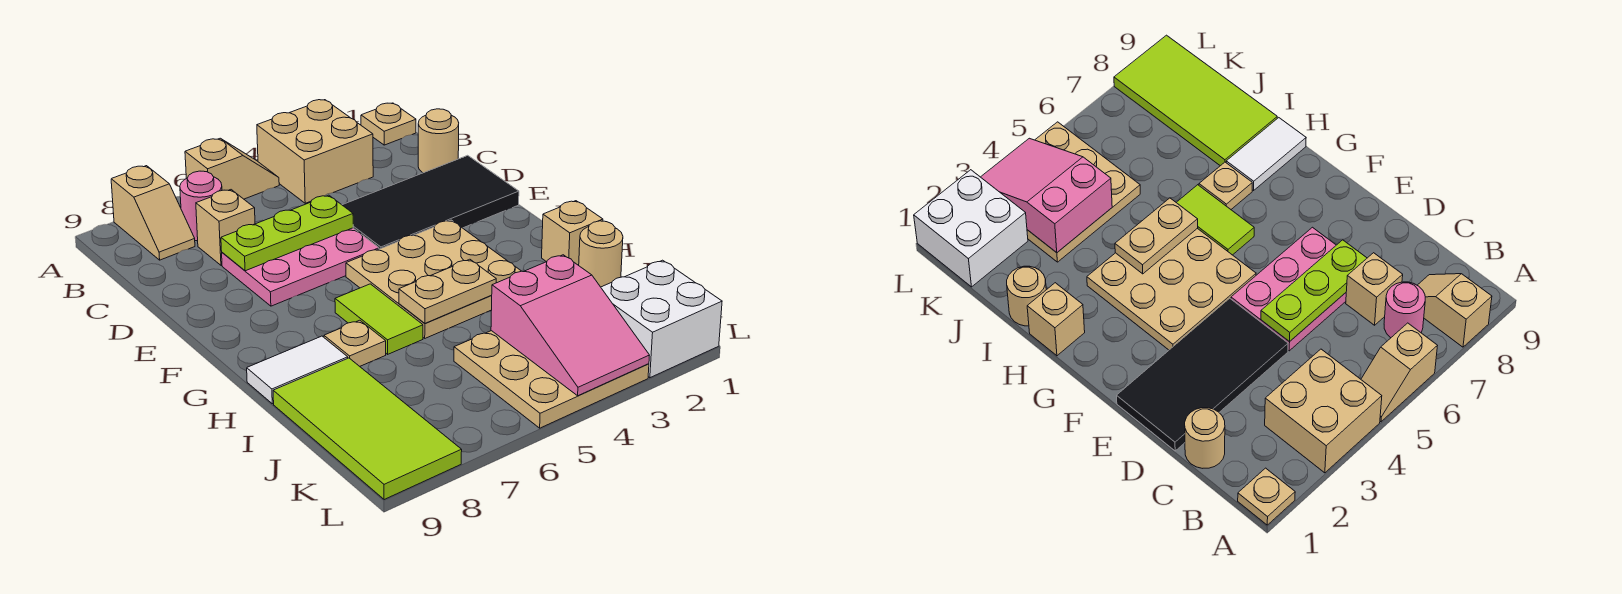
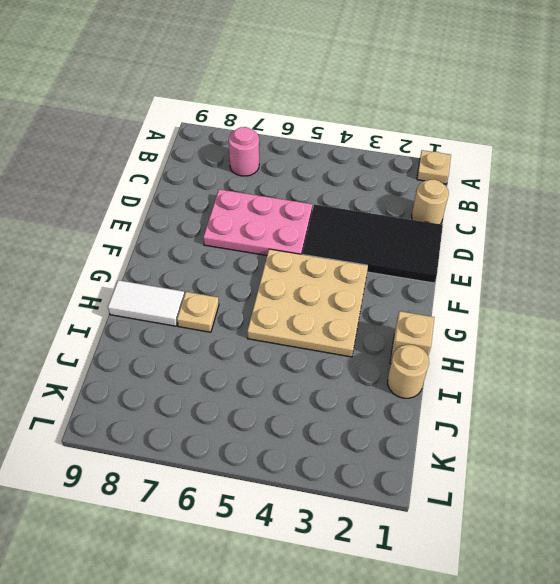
none -> tan 2x2 brick [257,100,373,203]
none -> tan 1x2 slope [185,138,279,199]
none -> tan 1x2 slope [111,166,195,260]

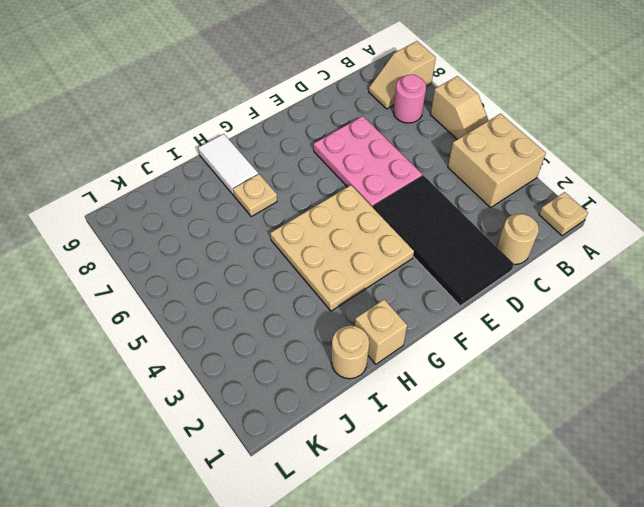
none -> tan 1x1 brick [196,190,255,265]
none -> lime 1x2 tile [335,284,423,354]
none -> lime 2x4 tile [273,358,462,500]

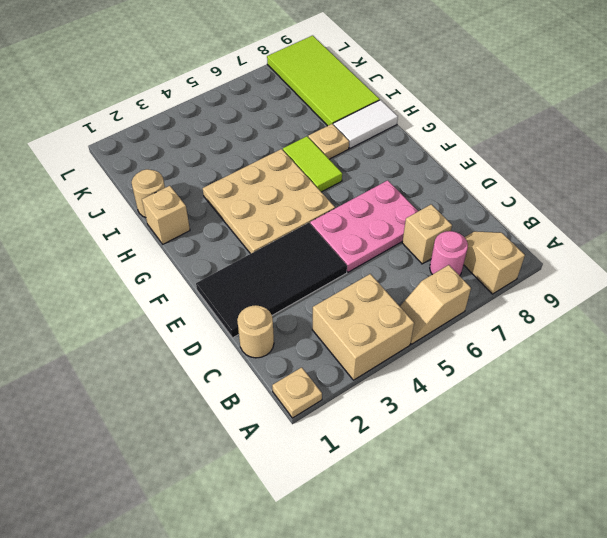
none -> tan 3x3 plate [454,331,649,428]
none -> white 2x2 brick [601,260,722,378]
none -> lime 1x3 plate [221,195,353,271]

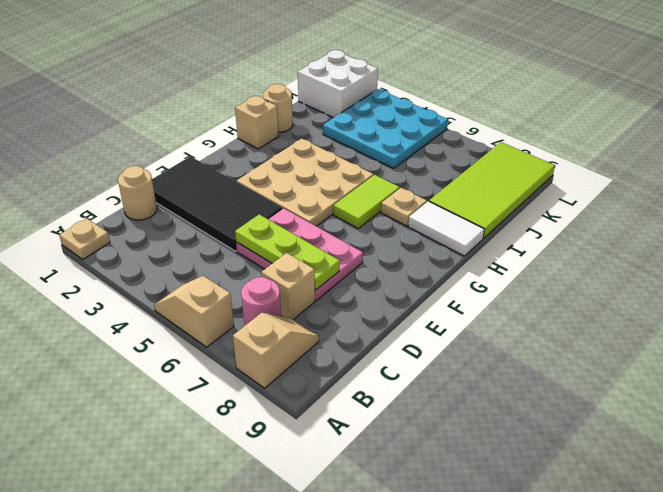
cyan 3x3 plate [323,89,448,168] -> tan 3x3 plate [454,331,649,428]
none -> tan 2x2 brick [257,100,373,203]
none -> tan 1x2 plate [399,259,496,323]
none -> pink 2x3 slope [491,255,650,396]

